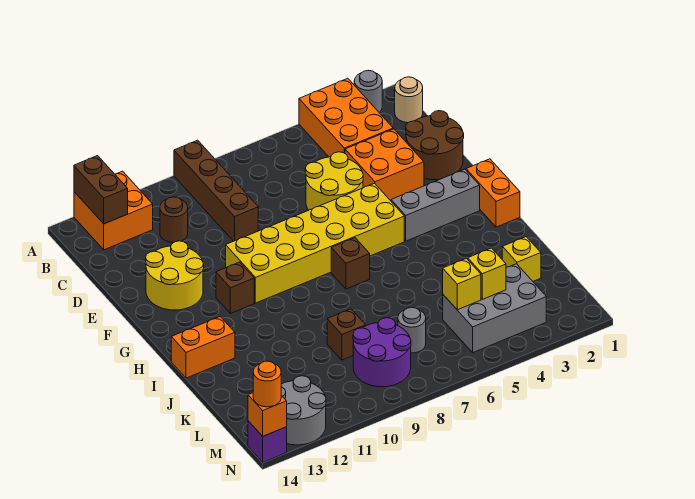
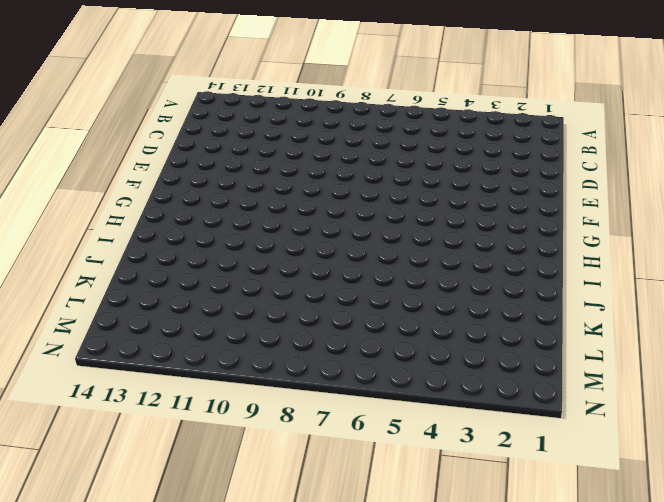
none -> grey 1x1 round brick [354,70,382,112]
none -> orange 2x3 brick [299,78,393,157]
none -> brown 1x4 brick [174,140,258,241]

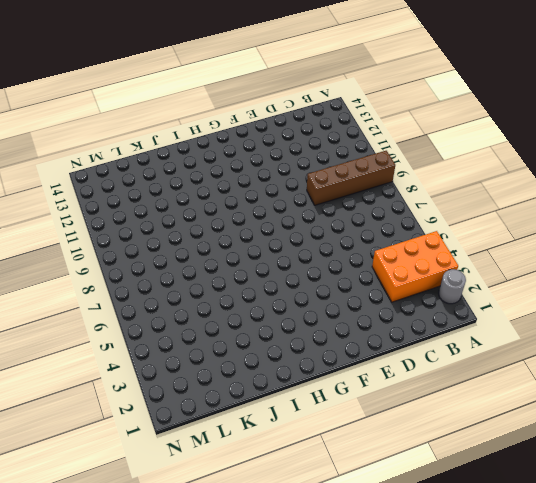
none -> orange 2x2 brick [74,171,153,250]
none -> tan 1x1 round brick [395,77,423,123]
none -> brown 1x1 round brick [160,197,188,243]

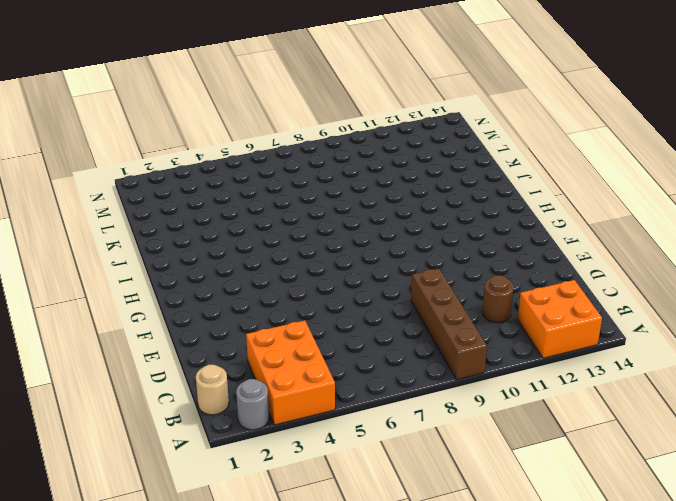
none -> brown 2x2 round brick [406,111,464,180]
none -> orange 2x2 brick [345,129,424,201]
none -> yellow 2x2 round brick [305,152,363,210]

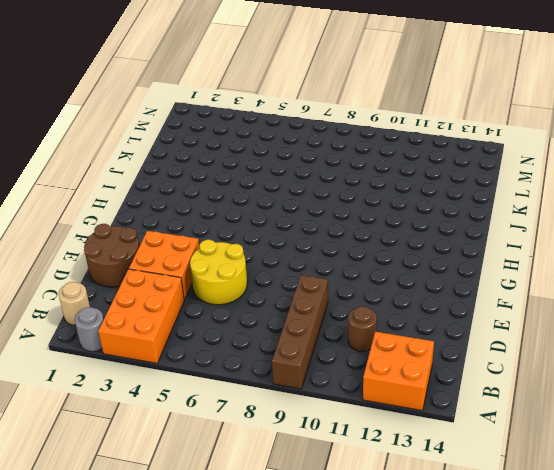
none -> yellow 2x2 round brick [146,241,204,310]
none -> yellow 2x6 brick [226,183,404,303]
none -> orange 1x2 brick [466,159,520,227]

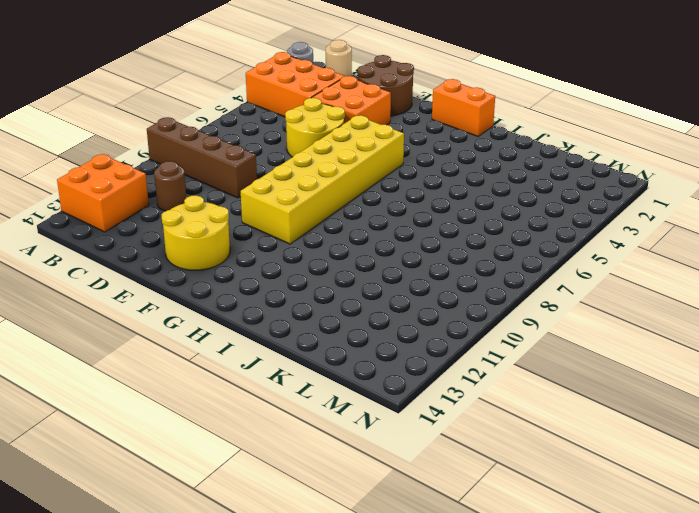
none -> grey 1x3 brick [391,169,480,241]
none -> brown 1x1 brick [216,262,254,313]
none -> brown 1x1 brick [331,238,370,289]

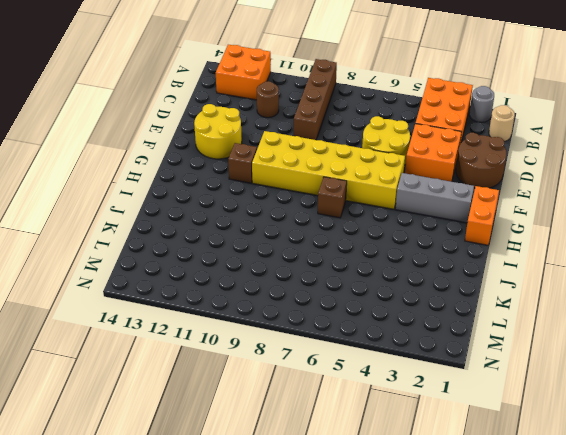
none -> orange 1x2 brick [171,317,235,378]
none -> yellow 1x1 brick [502,237,541,281]
none -> brown 1x1 brick [327,309,366,360]

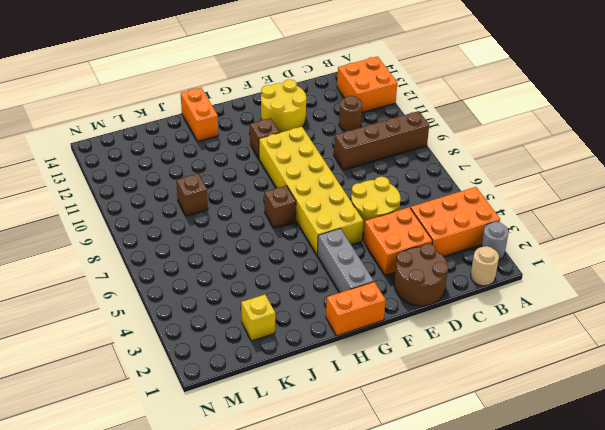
none -> grey 2x3 brick [443,264,546,352]
none -> grey 1x1 round brick [398,307,426,353]
none -> purple 2x2 round brick [353,318,411,387]

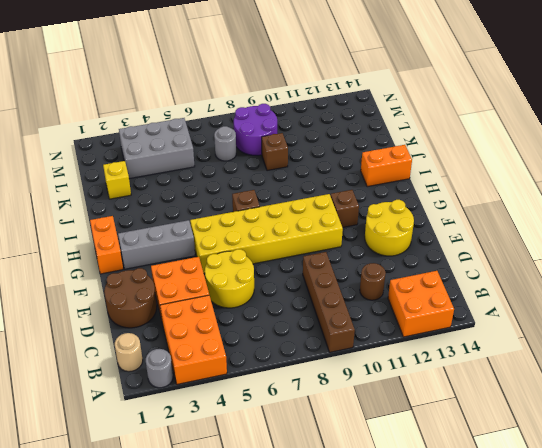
none -> grey 2x2 round brick [281,376,326,445]
none -> purple 1x1 brick [248,421,287,462]
none -> brown 1x2 brick [74,156,128,224]

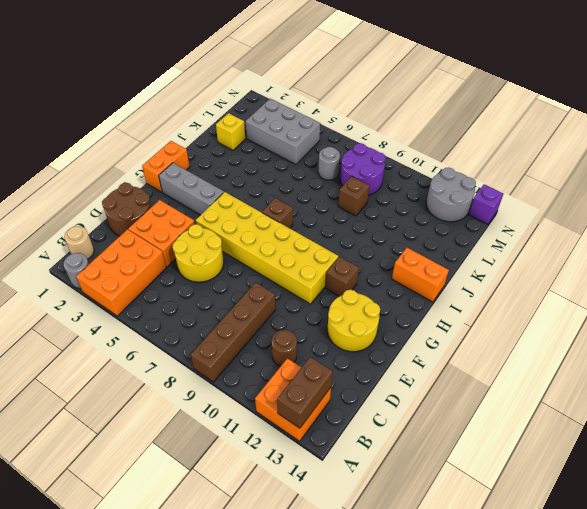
none -> yellow 1x1 brick [468,248,506,299]
none -> yellow 1x1 brick [443,258,481,310]
none -> orange 1x1 brick [248,393,287,436]

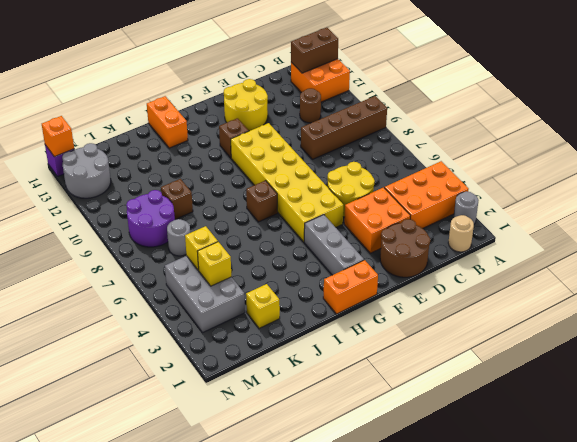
none -> orange 1x1 round brick [253,361,281,407]

